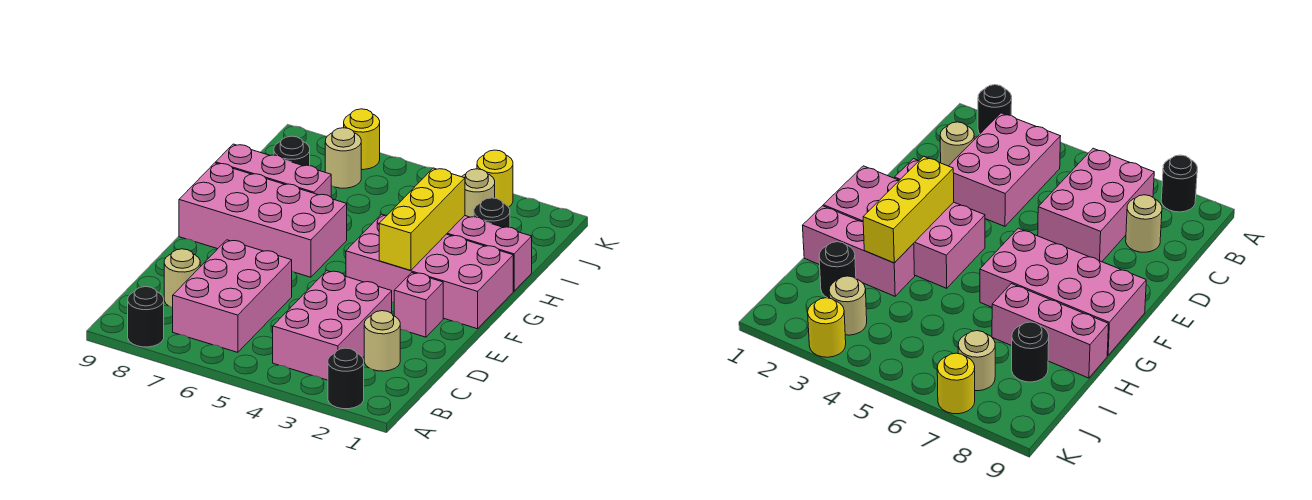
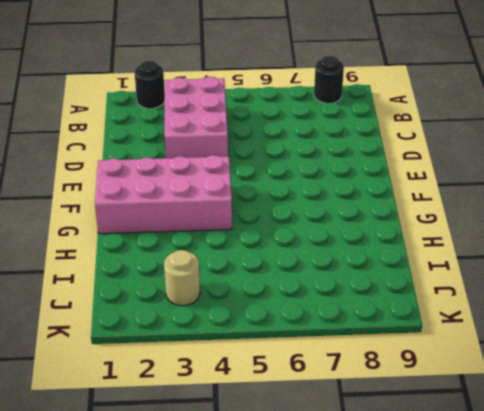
none -> pink 2x3 brick [173,240,292,352]
none -> tan 1x1 round brick [364,311,400,371]
none -> tan 1x1 round brick [164,249,200,308]

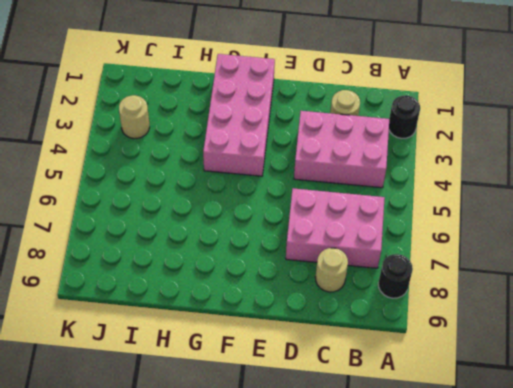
none -> pink 1x1 brick [394,273,443,337]
none -> pink 2x4 brick [179,163,347,277]
none -> pink 1x3 brick [447,216,532,291]

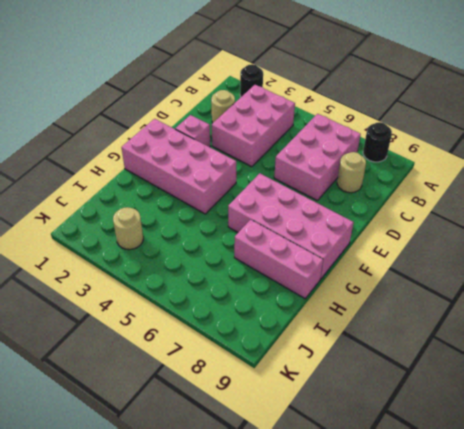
none -> pink 1x3 brick [447,216,532,291]
none -> black 1x1 round brick [474,198,510,228]
none -> black 1x1 round brick [274,136,310,166]

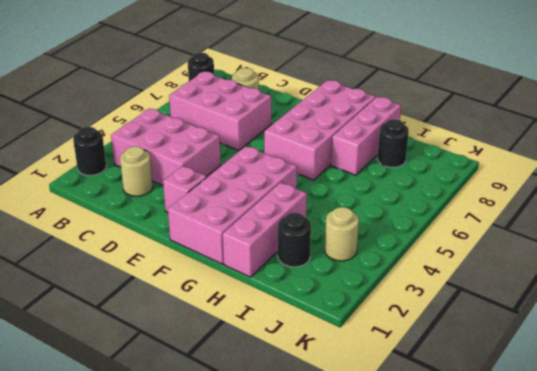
none -> tan 1x1 round brick [325,128,361,188]
none -> yellow 1x1 round brick [477,150,513,207]
none -> yellow 1x1 round brick [344,109,380,170]

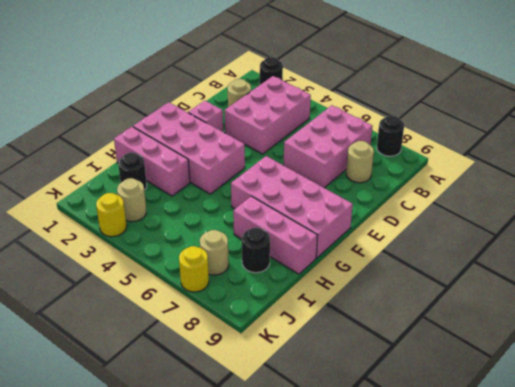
none -> yellow 1x3 brick [379,168,465,271]

